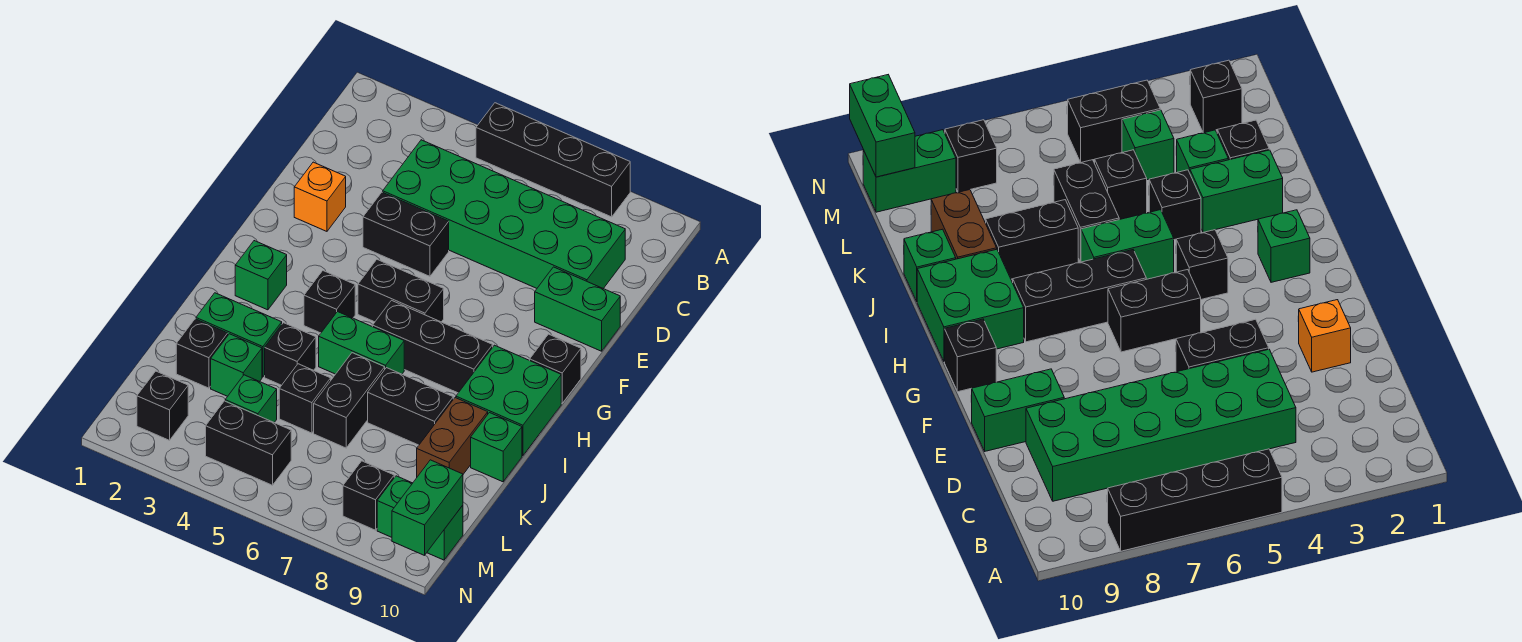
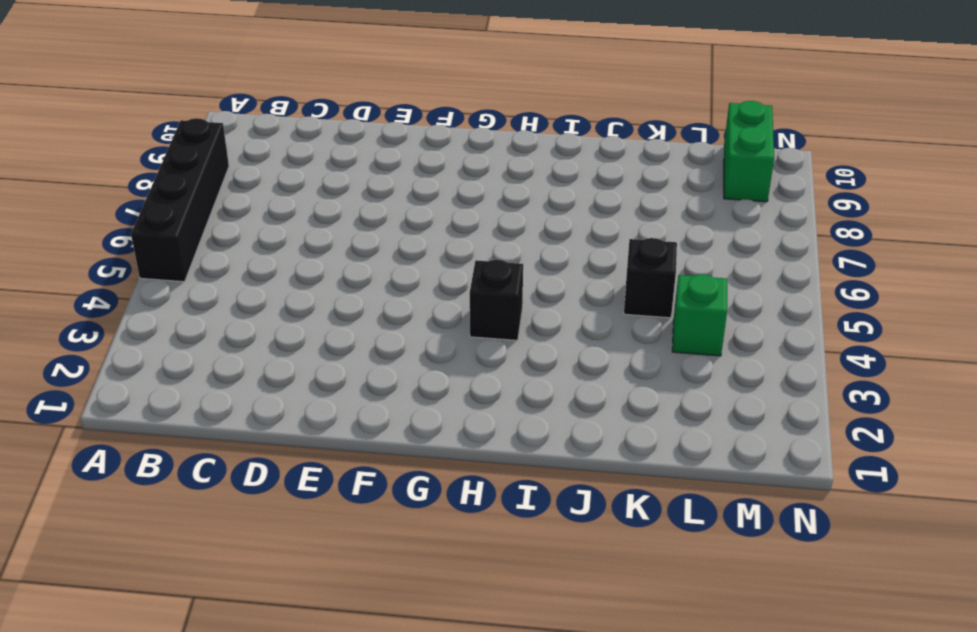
none -> green 2x6 brick [383,140,625,289]
none -> orange 1x1 brick [294,162,346,231]
none -> black 1x2 brick [363,192,449,276]

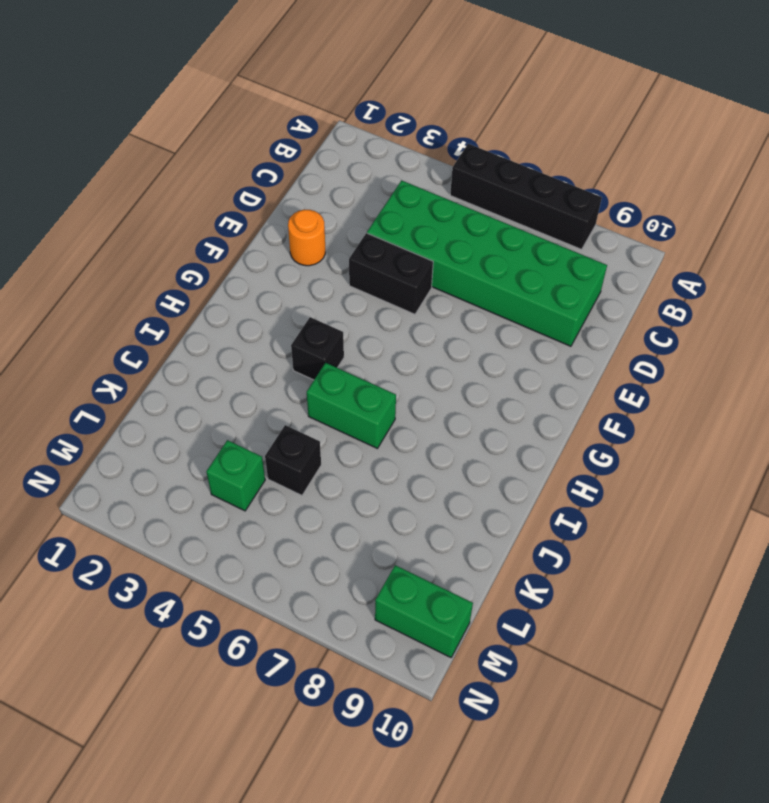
orange 1x1 round brick [288,210,325,266] -> orange 1x1 brick [294,162,346,231]
none -> green 1x2 brick [535,267,620,351]
none -> black 1x2 brick [358,260,444,322]
none -> black 1x1 brick [530,334,581,403]

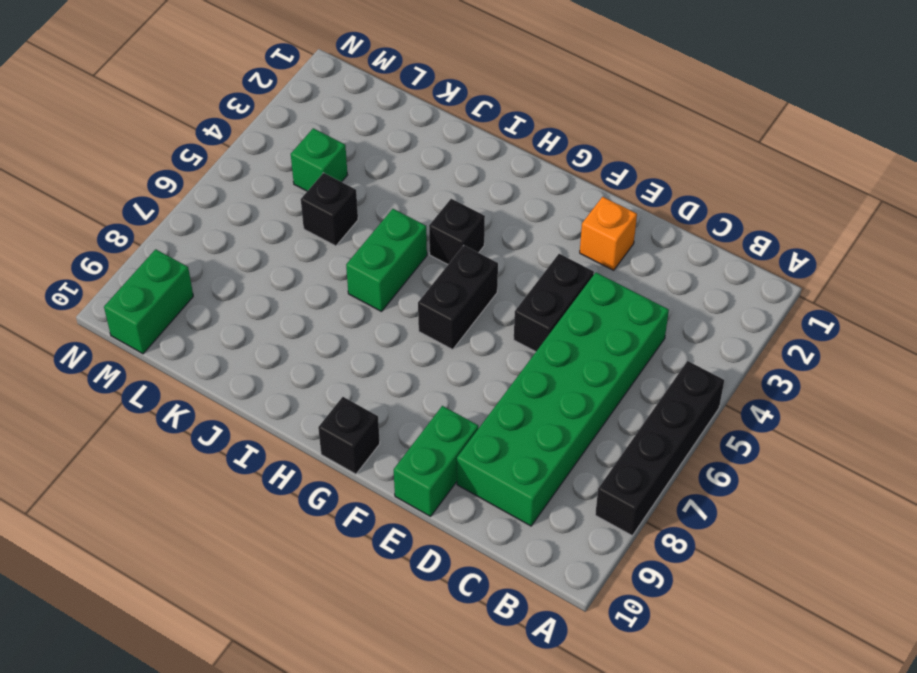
none -> green 1x1 brick [235,241,287,310]
none -> black 1x3 brick [373,300,493,393]
none -> green 2x2 brick [456,345,561,456]

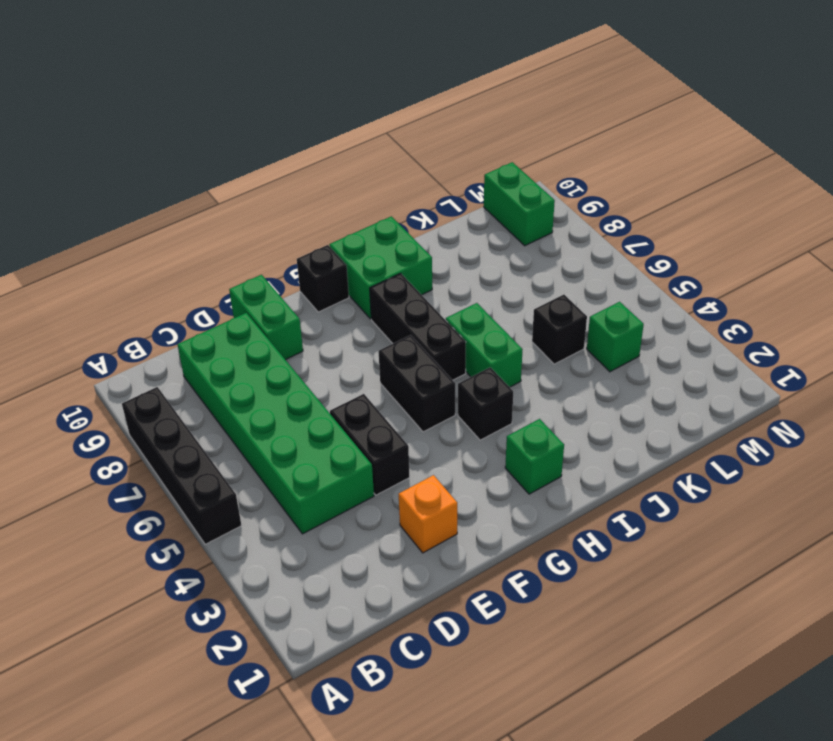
none -> green 1x2 brick [196,293,282,377]
none -> black 1x1 brick [265,323,316,385]
none -> black 1x2 brick [314,353,385,448]

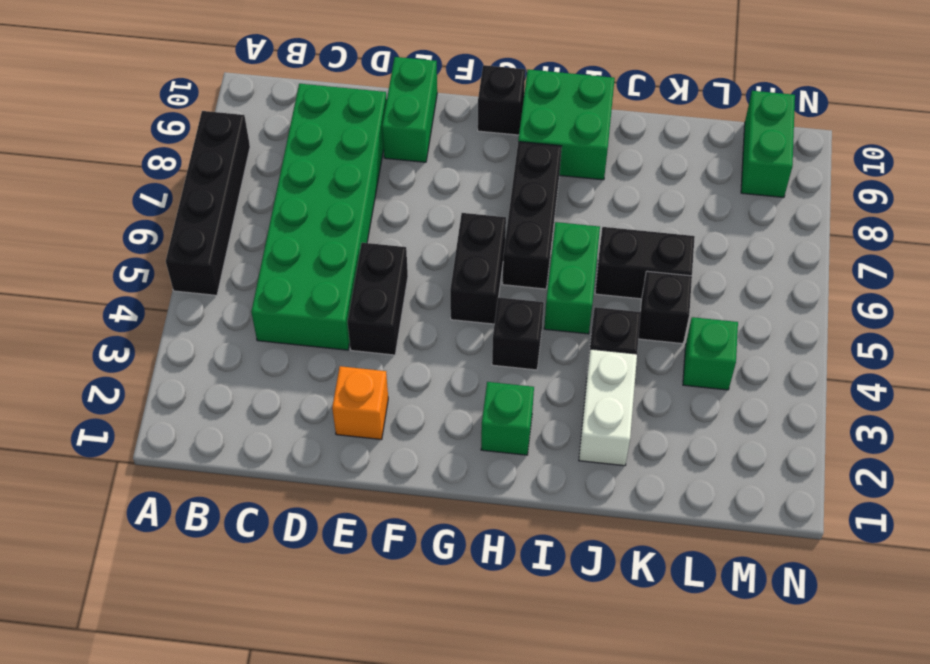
white 1x2 brick [579,349,637,466] -> green 1x2 brick [196,293,282,377]
none -> black 1x2 brick [368,368,453,445]
none -> brown 1x2 brick [417,398,488,477]
none -> green 1x1 brick [471,413,522,482]

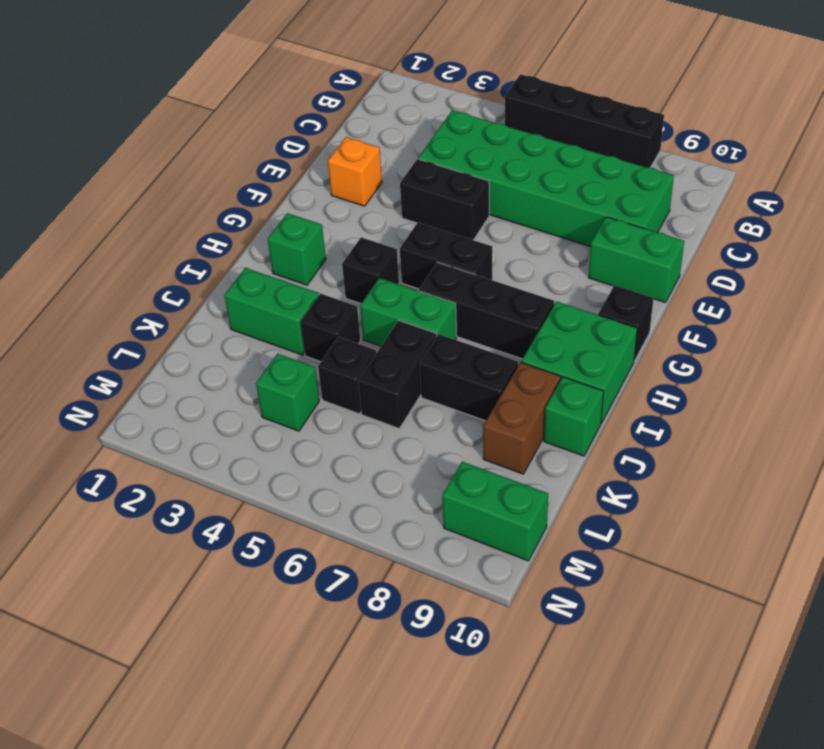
none -> black 1x1 brick [176,319,228,388]
none -> green 1x1 brick [211,334,262,396]
none -> black 1x1 brick [137,371,188,440]

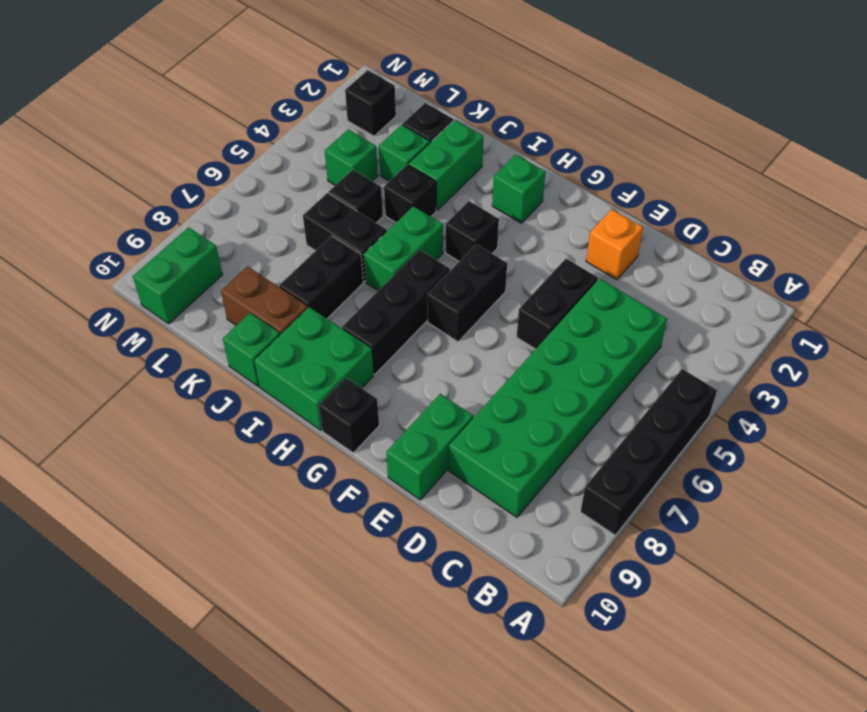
none -> black 1x2 brick [206,401,291,485]
none -> black 1x1 brick [343,461,394,530]
none -> green 1x2 brick [392,460,463,555]

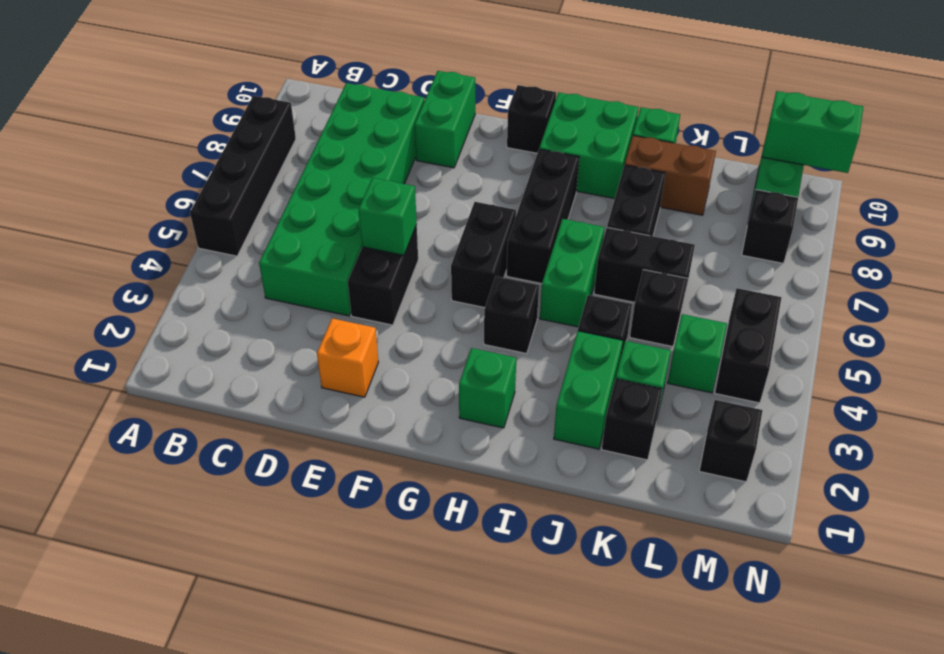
green 1x1 brick [359,178,417,255] -> none

